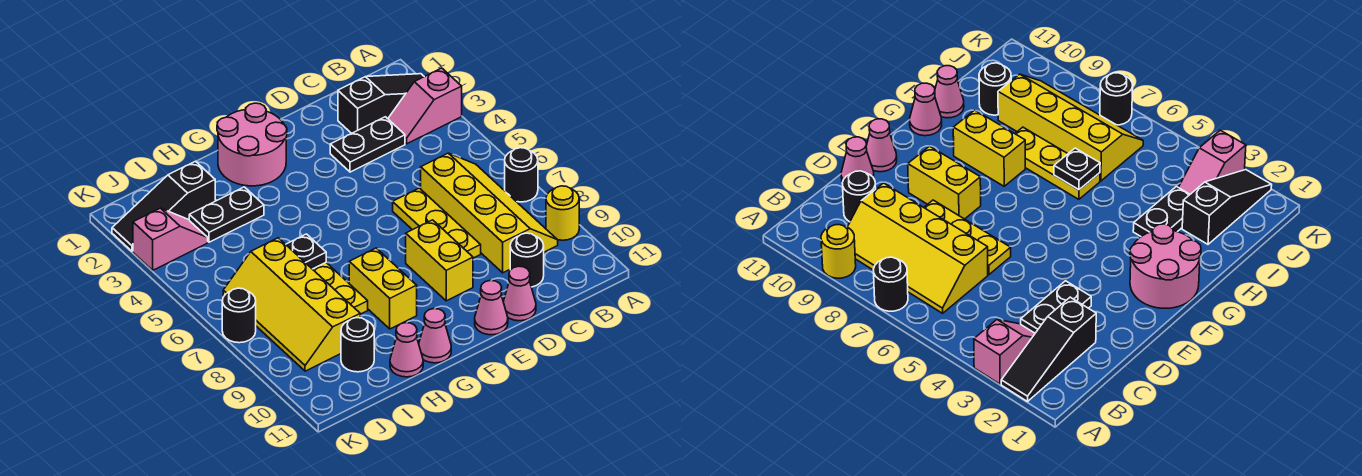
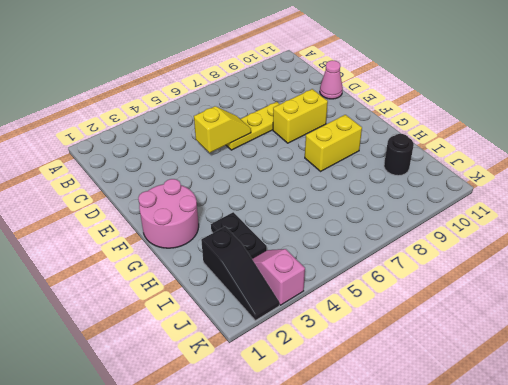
yellow 1x2 slope [194,106,251,153] -> none
none -> black 1x3 slope [338,74,424,133]
none -> pink 1x2 slope [388,68,462,144]
none -> black 1x1 round brick [505,148,538,202]

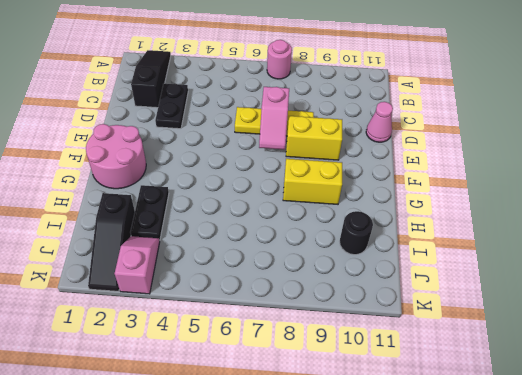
pink 1x1 round brick [267,40,292,79] -> black 1x1 round brick [505,148,538,202]
pink 1x2 slope [259,87,289,150] -> pink 1x2 slope moved to [388,68,462,144]
none -> yellow 1x1 round brick [546,186,579,240]
none -> yellow 2x4 slope [421,153,558,273]
none -> black 1x1 round brick [510,233,544,287]

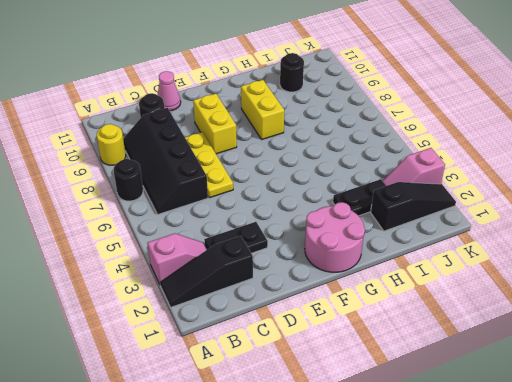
black 2x4 slope [123,108,208,214] -> yellow 2x4 slope [421,153,558,273]
none -> pink 1x1 cone [475,280,508,335]
none -> pink 1x1 cone [419,309,451,363]
none -> yellow 1x3 plate [313,263,368,314]

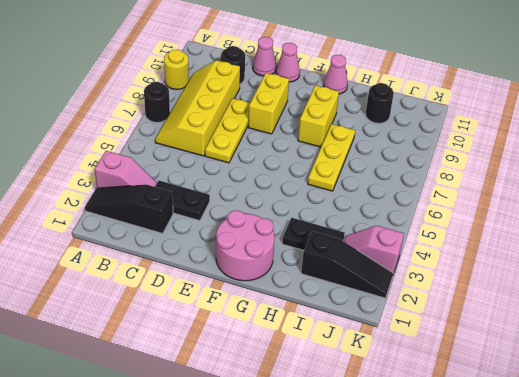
none -> pink 1x1 cone [390,323,423,377]
none -> yellow 2x4 slope [223,238,360,371]
none -> black 1x1 round brick [222,288,256,343]

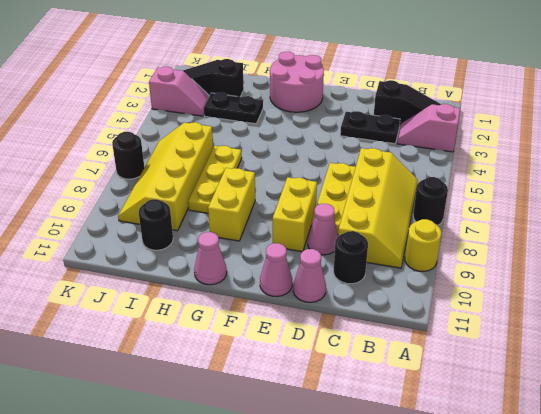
pink 1x1 cone [308,204,338,255] -> pink 1x1 cone moved to [390,323,423,377]
none -> black 1x1 plate [286,234,326,269]

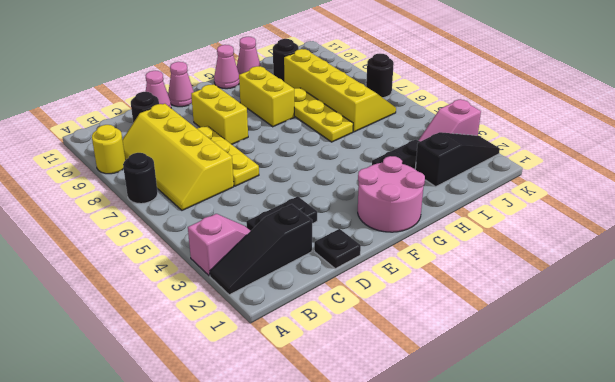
black 1x1 plate [314,229,361,269] -> black 1x1 plate moved to [286,234,326,269]

